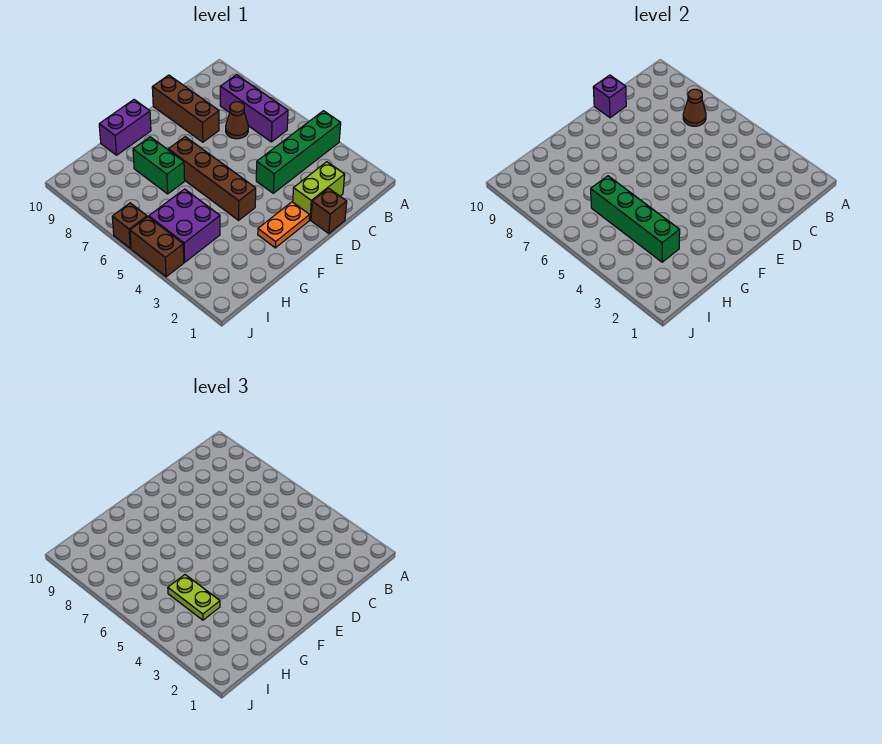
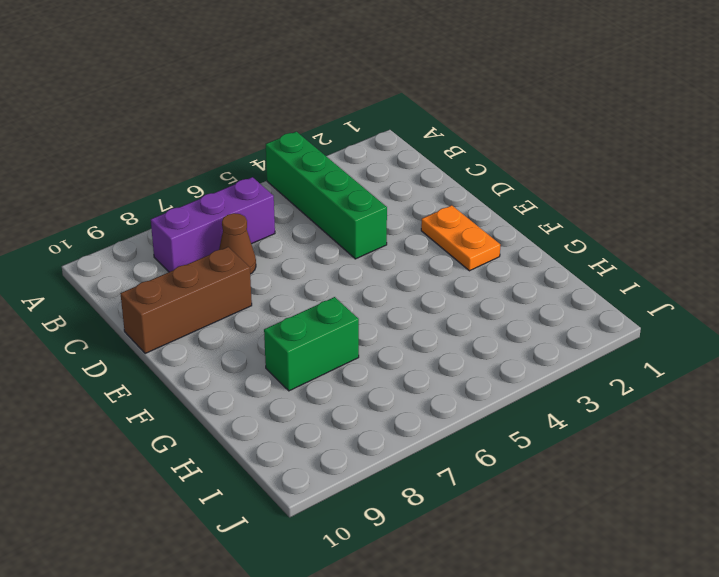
none -> lime 1x2 brick [293,162,345,220]
none -> brown 1x1 brick [311,188,347,234]
none -> brown 1x4 brick [168,137,256,220]

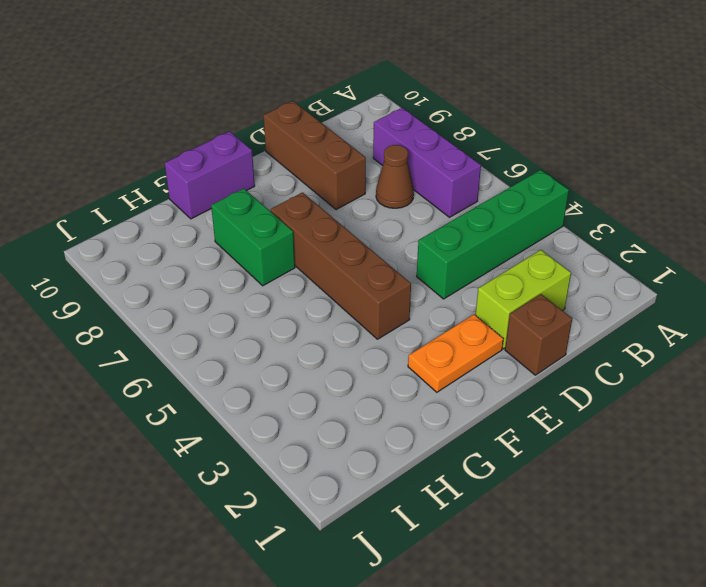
none -> purple 2x2 brick [149,189,220,262]
none -> brown 1x2 brick [130,217,184,277]
none -> brown 1x1 brick [112,203,147,249]

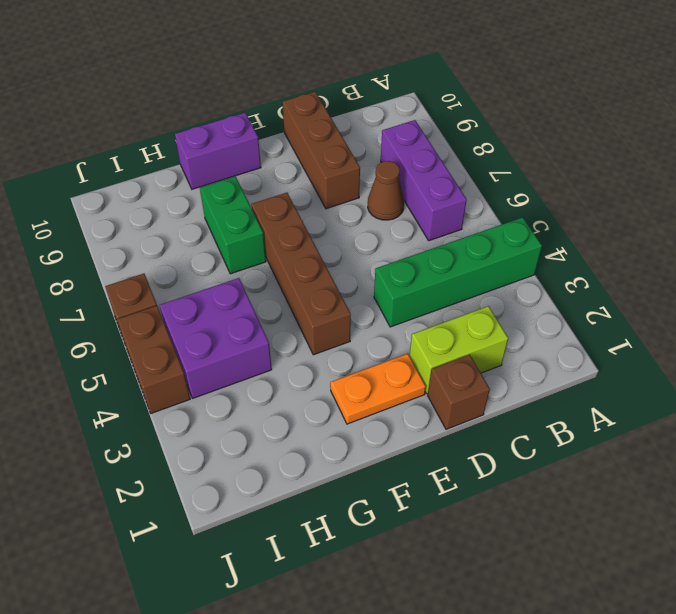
none -> brown 1x1 cone [683,89,706,126]
none -> purple 1x1 brick [593,75,626,118]
none -> green 1x4 brick [591,176,680,262]

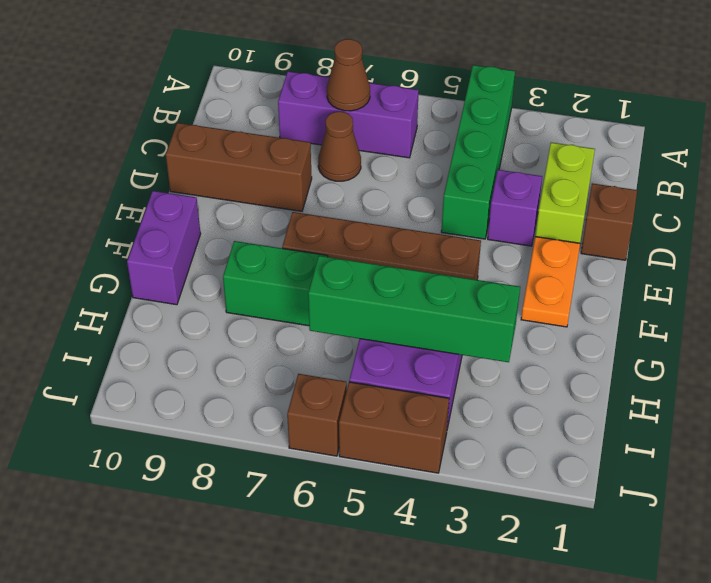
purple 1x1 brick [488,170,542,246] -> purple 1x1 brick moved to [593,75,626,118]
none -> lime 1x2 plate [168,575,220,620]

